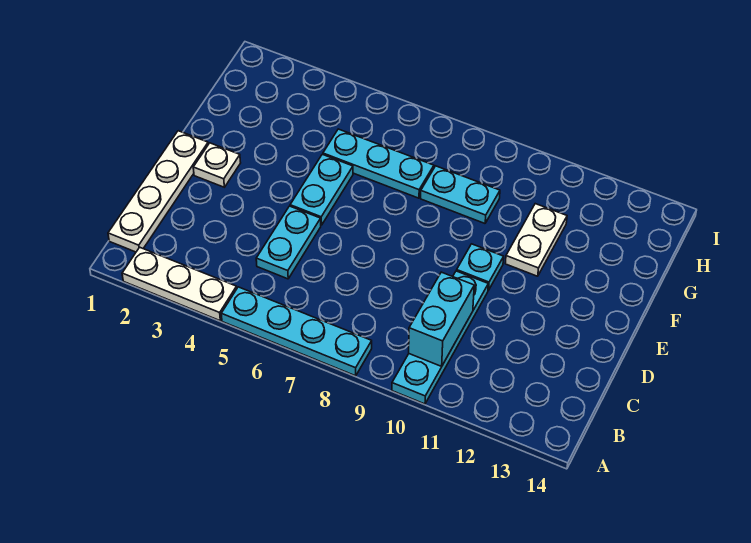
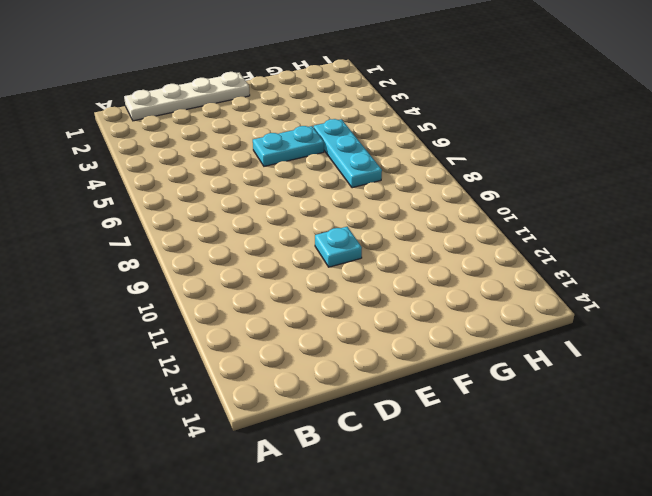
none -> white 1x3 plate [122,247,237,321]
none -> cyan 1x4 plate [221,287,372,376]
none -> cyan 1x4 plate [392,271,488,404]

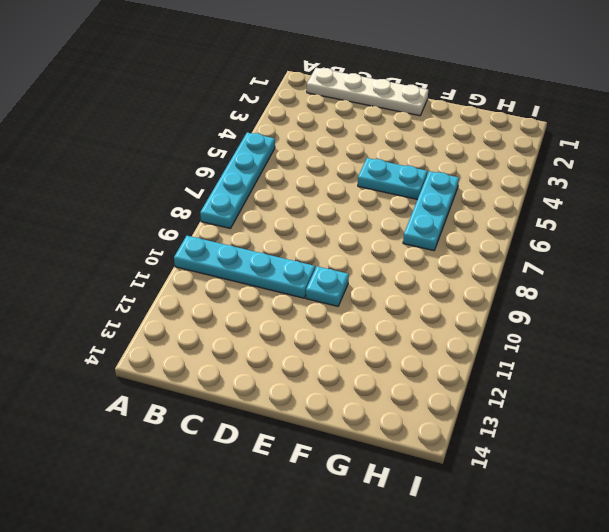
none -> white 1x3 plate [122,247,237,321]
none -> cyan 1x2 plate [256,206,321,279]
none -> white 1x1 plate [193,143,241,187]

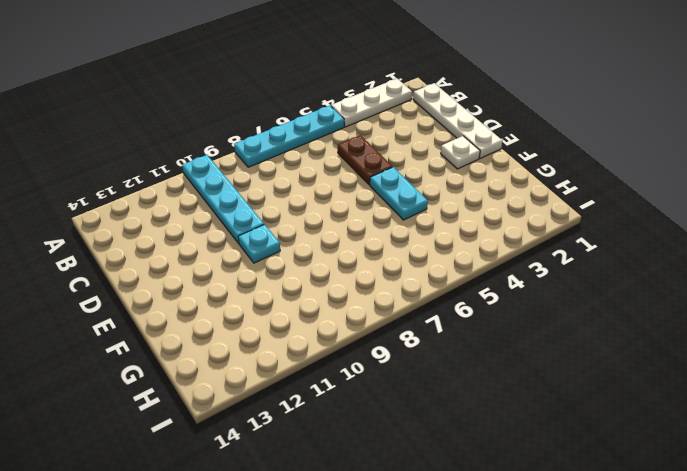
brown 1x2 plate [338,135,392,185] -> cyan 1x2 plate [256,206,321,279]
none -> white 1x2 plate [505,204,567,276]
none -> cyan 1x3 plate [323,129,434,198]
none -> cyan 1x2 plate [421,166,500,223]

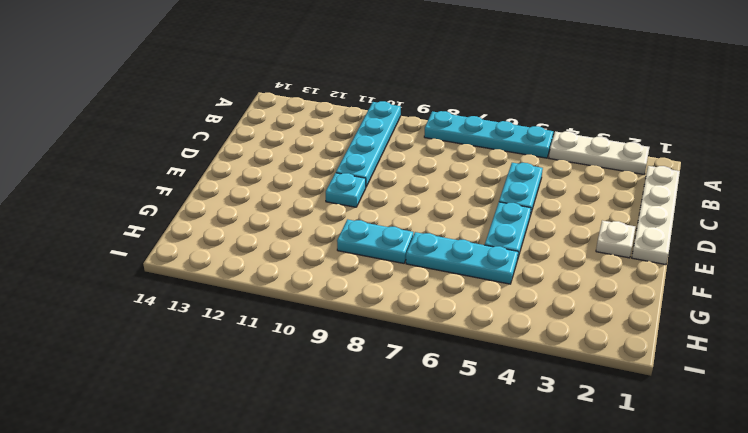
none -> white 1x2 plate [505,204,567,276]
none -> cyan 1x2 brick [409,272,474,366]

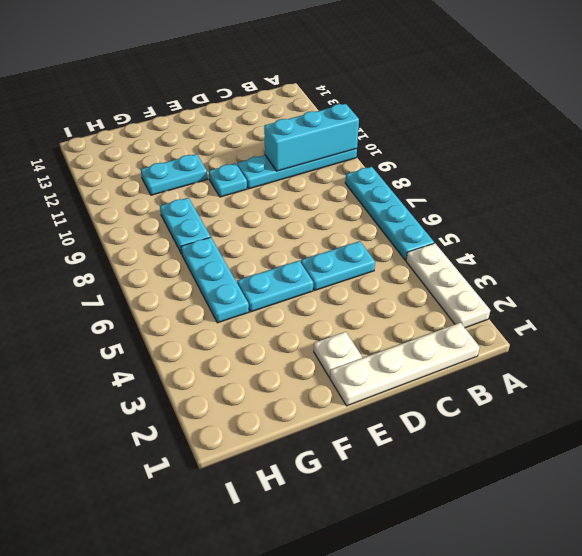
cyan 1x3 brick [264,104,359,171] -> cyan 1x2 brick [409,272,474,366]
cyan 1x2 plate [141,154,207,195] -> white 1x2 plate [505,204,567,276]

